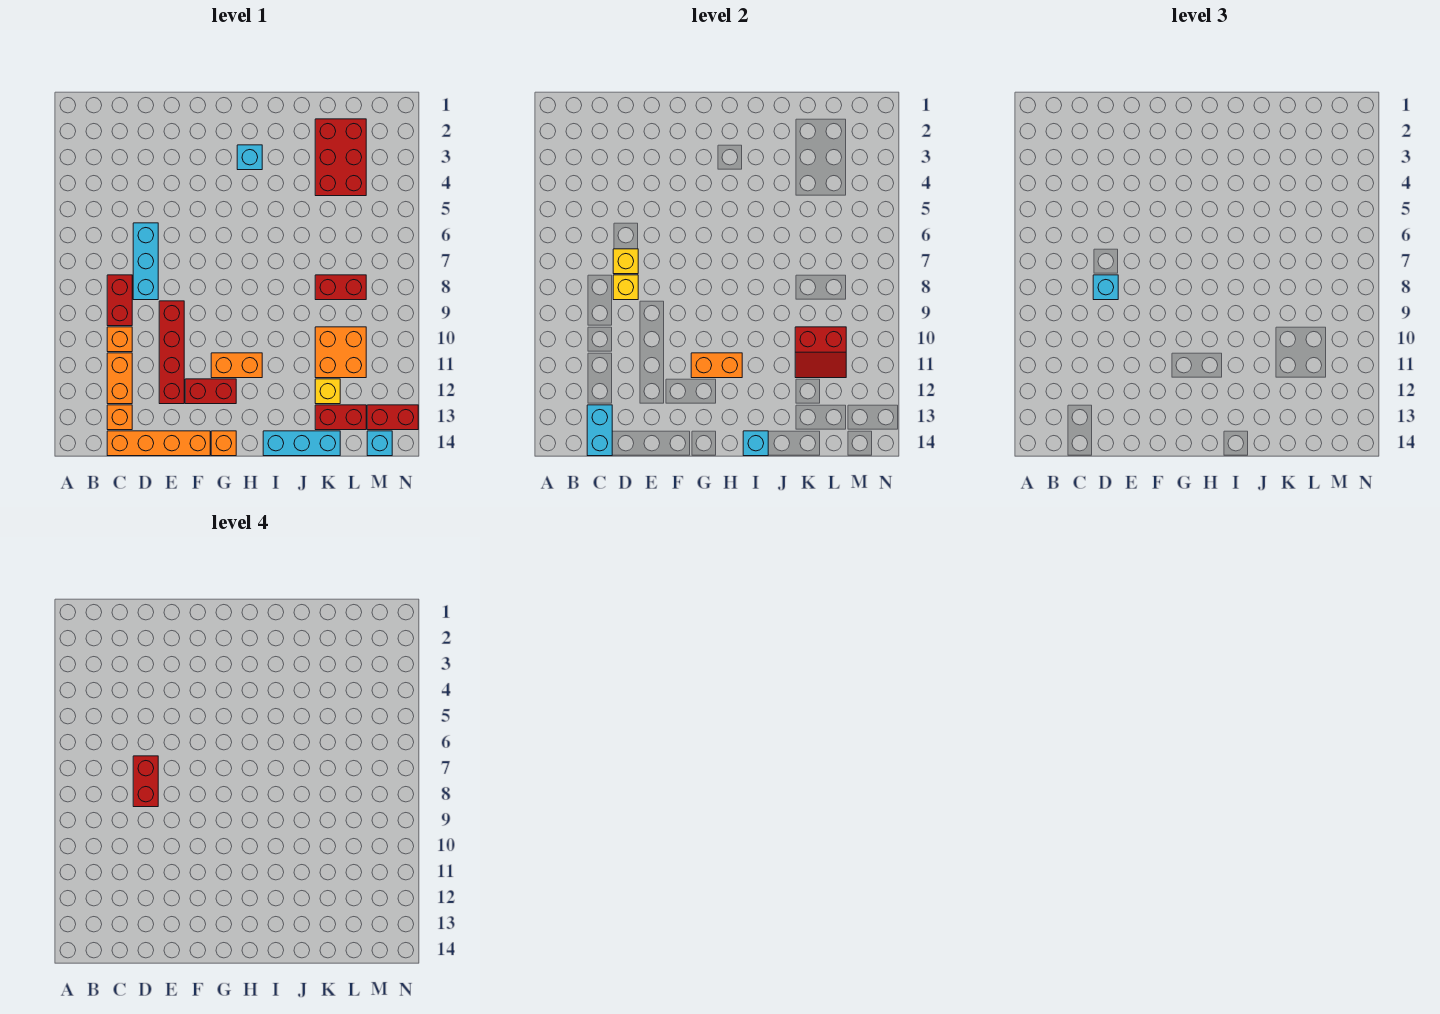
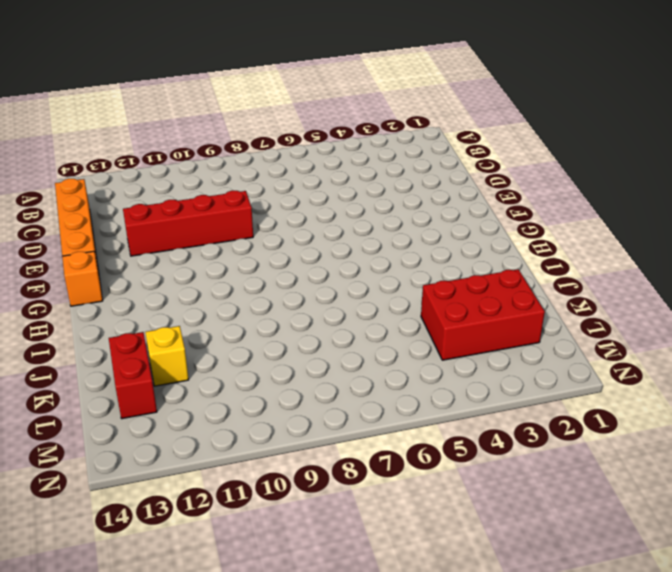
none -> red 1x2 brick [107,275,132,326]
none -> orange 1x1 brick [107,327,132,352]
none -> orange 1x2 brick [107,353,132,404]

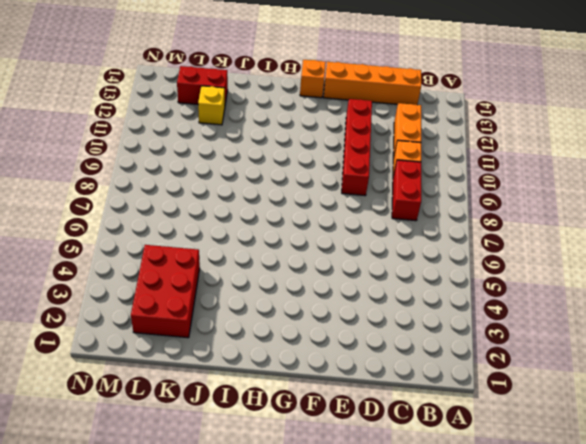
none -> orange 1x1 brick [107,405,132,430]
none -> cyan 1x3 brick [133,223,158,300]
none -> red 1x2 brick [185,379,236,404]

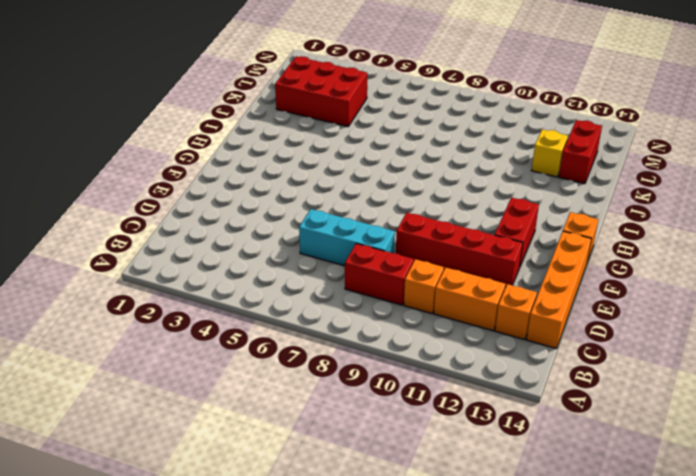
none -> orange 1x2 brick [211,353,262,378]
none -> cyan 1x1 brick [237,145,262,170]
none -> cyan 1x3 brick [263,431,340,456]

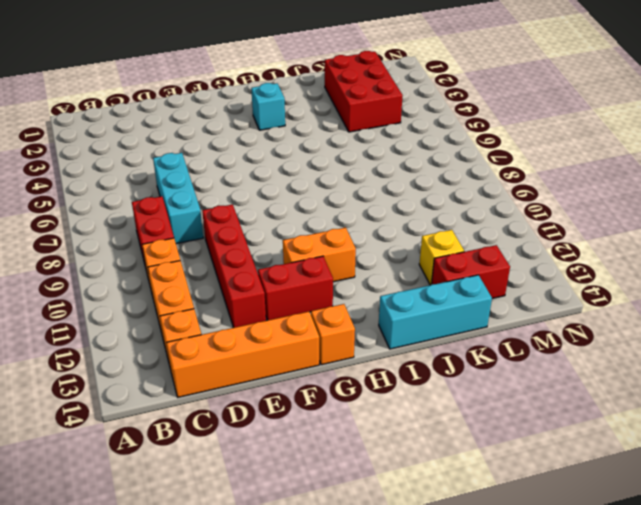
none -> red 1x2 brick [315,275,366,300]
none -> orange 2x2 brick [315,327,366,378]
none -> red 1x2 brick [367,405,418,430]

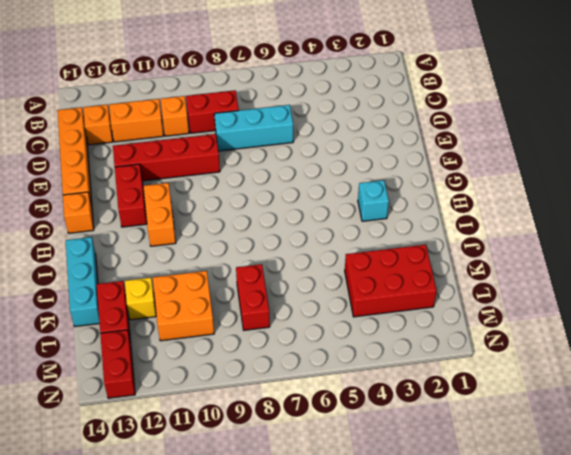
none -> cyan 1x1 brick [367,431,392,456]
none -> cyan 1x2 brick [587,405,612,456]
none -> yellow 1x1 brick [613,249,638,274]

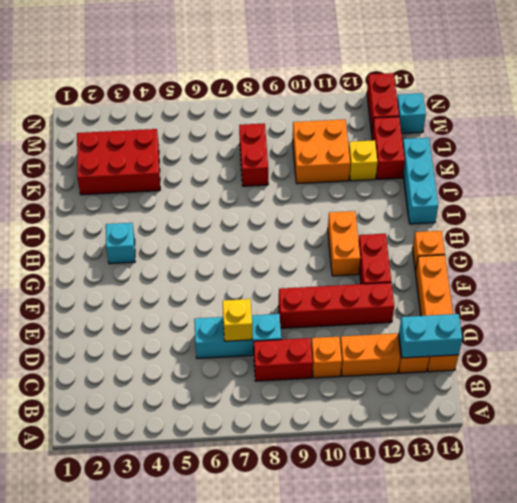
none -> yellow 1x1 brick [613,275,638,300]
none -> orange 1x2 brick [691,353,742,378]
none -> cyan 1x1 brick [743,431,768,456]

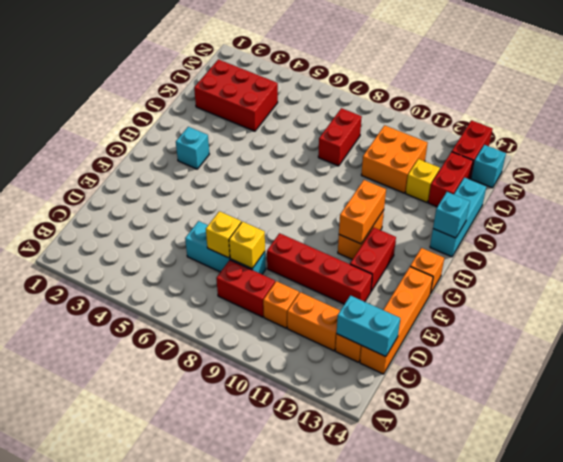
none -> red 2x2 slope [795,327,846,378]
none -> cyan 1x1 brick [1093,275,1118,300]
none -> red 1x2 brick [133,756,158,807]

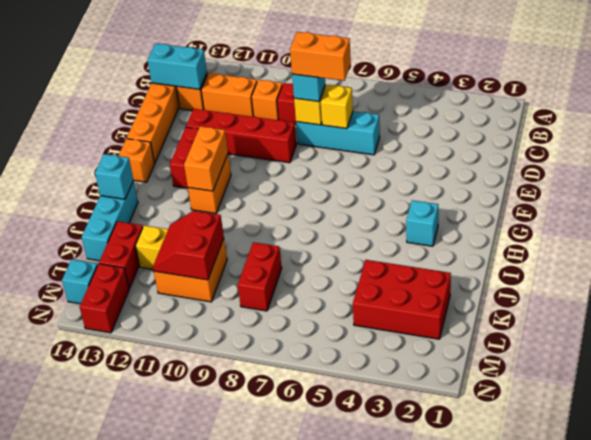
orange 1x2 brick [290,32,351,81] -> red 1x2 brick [133,756,158,807]

